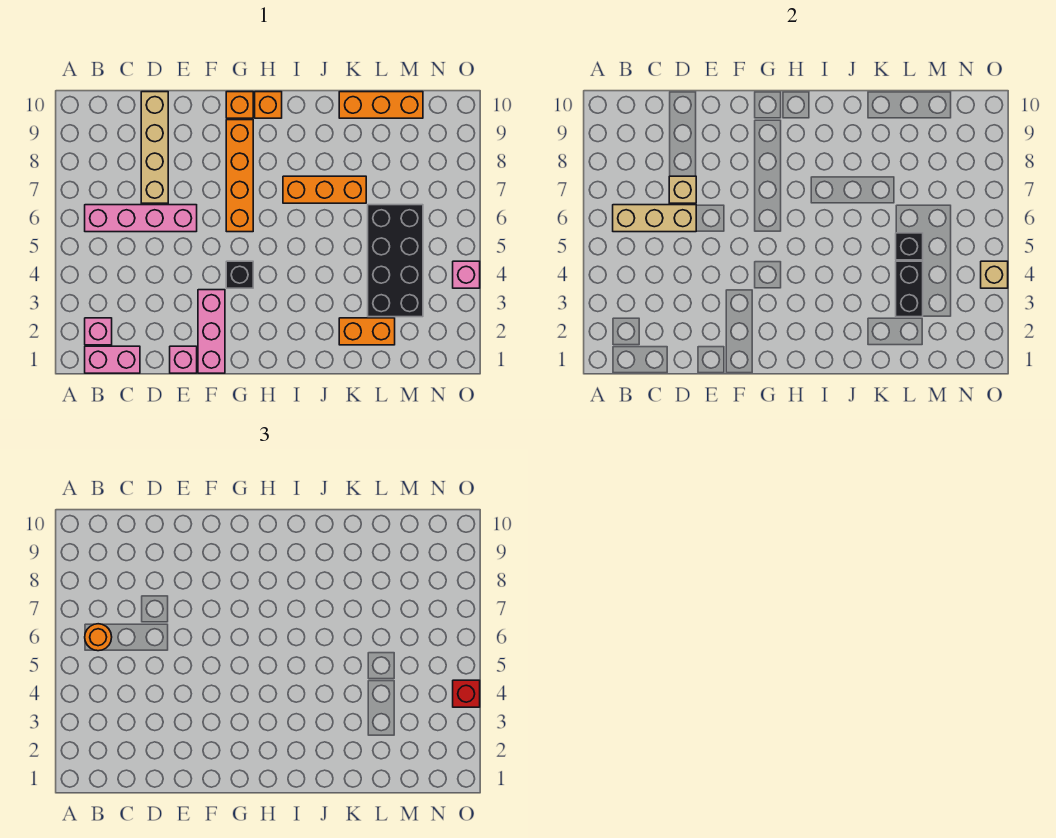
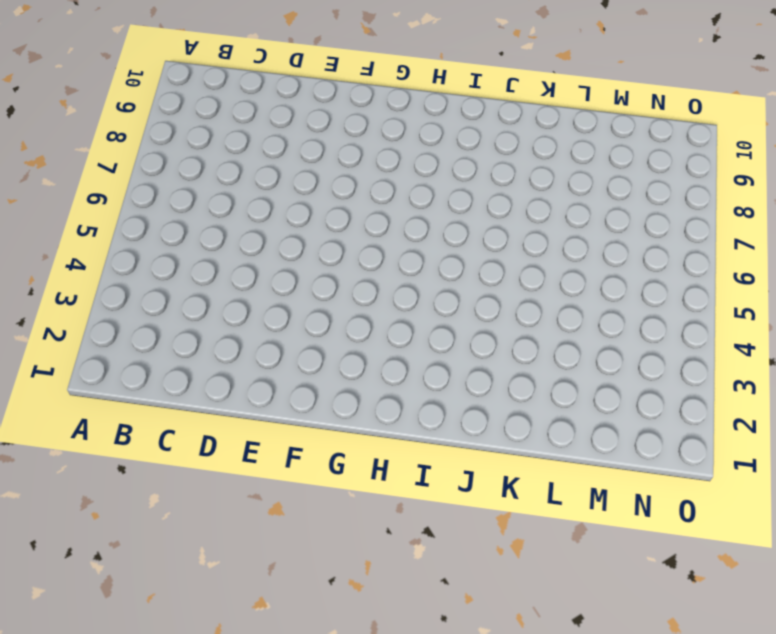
none -> pink 1x2 brick [85,346,140,373]
none -> pink 1x1 brick [85,318,112,345]
none -> pink 1x4 brick [85,205,197,232]

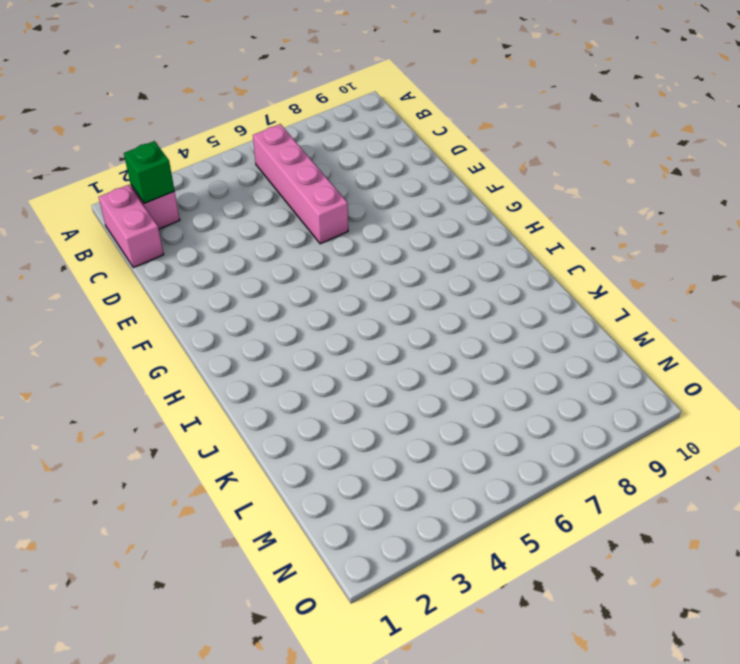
green 1x1 brick [124,141,174,203] -> none
none -> tan 1x4 brick [141,92,168,203]
none -> pink 1x1 brick [170,346,197,373]
none -> pink 1x3 brick [198,290,225,373]

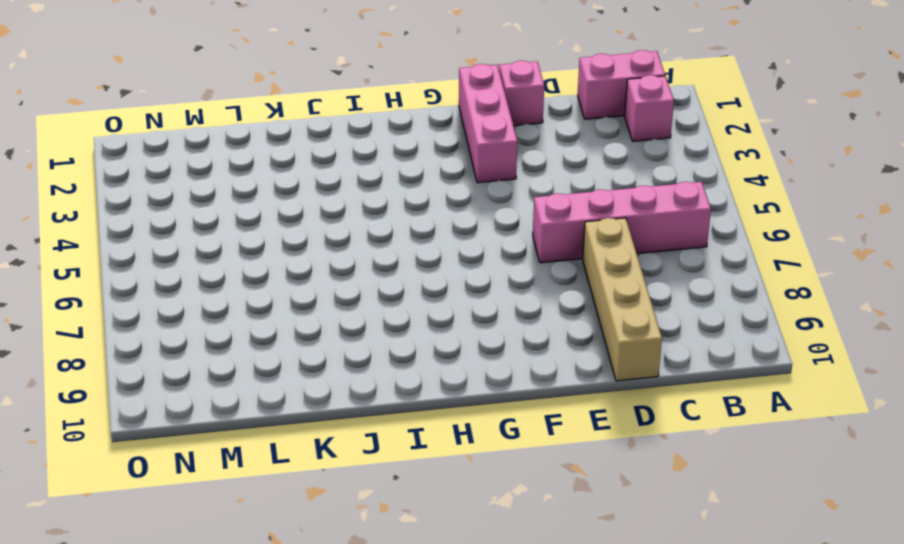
none -> black 1x1 brick [226,261,253,288]
none -> orange 1x4 brick [226,120,253,232]
none -> orange 1x1 brick [226,92,253,118]

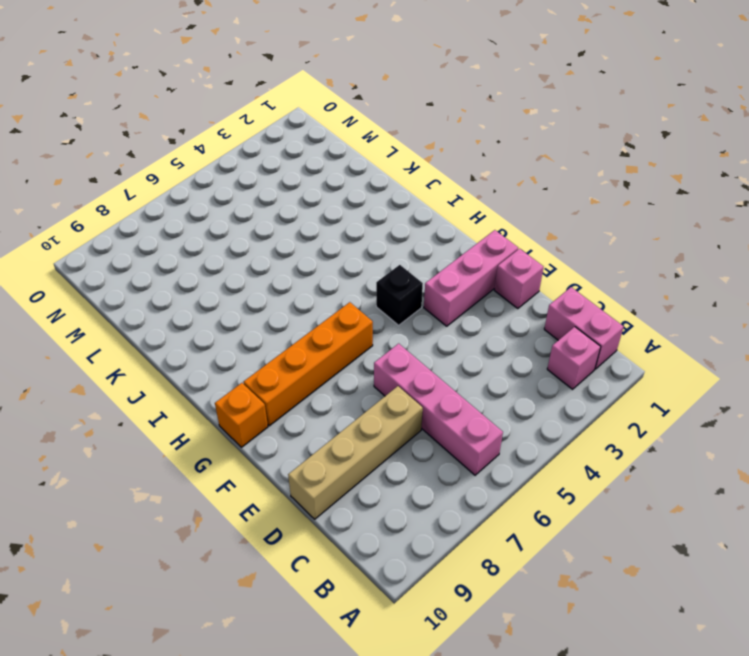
none -> orange 1x1 brick [255,92,282,118]
none -> orange 1x3 brick [283,176,366,203]
none -> orange 1x2 brick [339,318,395,345]

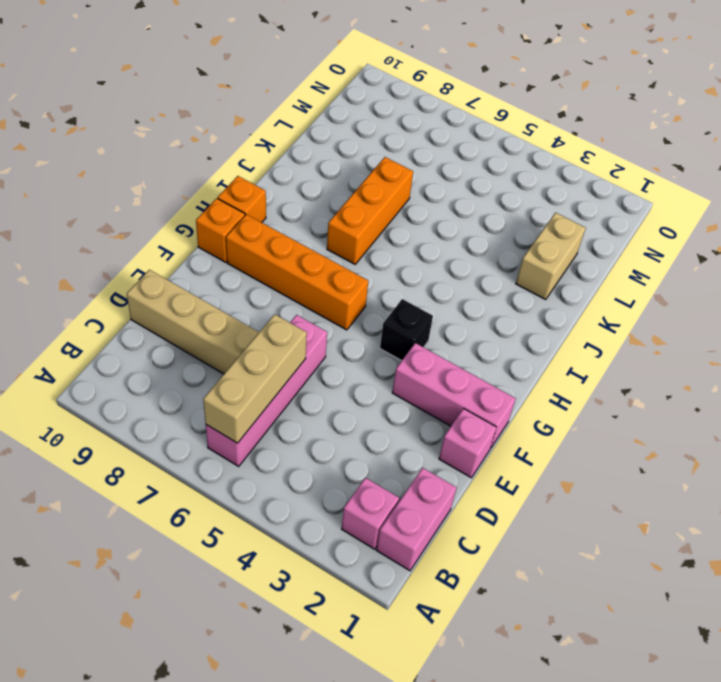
tan 1x2 brick [516,213,586,300] -> orange 1x2 brick [339,318,395,345]
none -> orange 1x3 brick [339,92,423,118]
none -> black 2x4 brick [368,205,423,317]
none -> pink 1x1 brick [453,261,480,288]

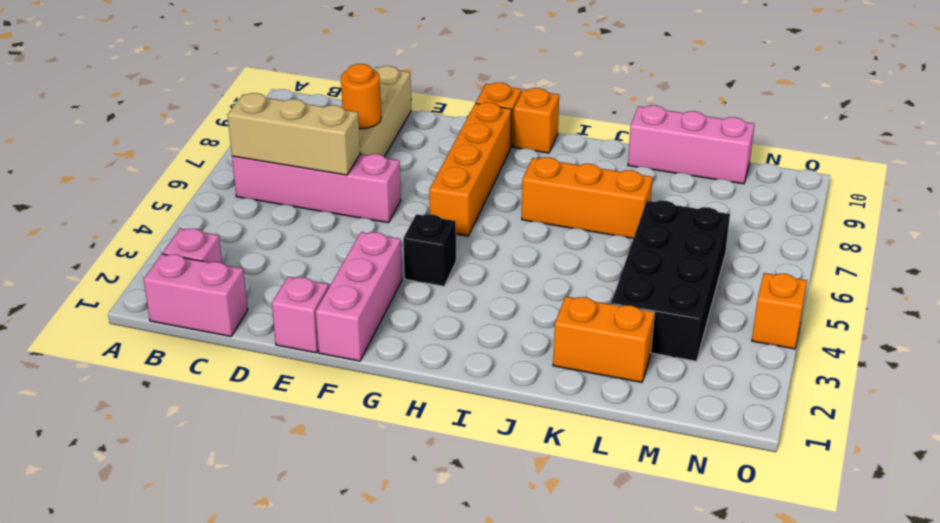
orange 1x1 round brick [341,64,381,129] -> orange 1x1 round brick moved to [85,624,112,651]
pink 1x3 brick [628,105,755,184] -> orange 1x3 brick [339,92,423,118]
orange 1x1 brick [752,273,807,349] -> pink 1x1 brick [453,261,480,288]
none -> tan 1x1 brick [669,176,696,203]
none -> black 1x2 brick [896,261,923,317]
none -> black 1x1 brick [896,233,923,260]

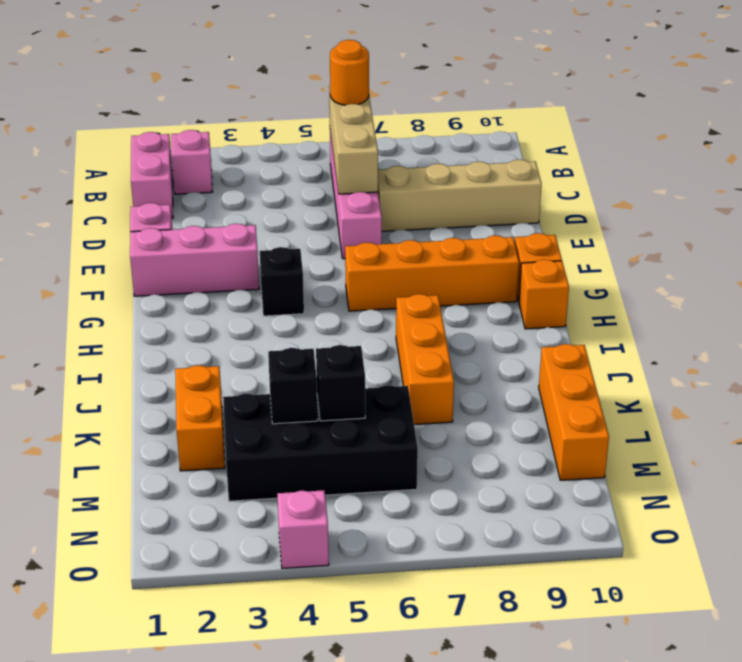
black 1x1 brick [268,348,318,424] -> black 1x2 brick [896,261,923,317]
none -> tan 1x1 brick [669,176,696,203]
none -> tan 1x1 brick [981,261,1008,288]
none -> red 1x1 brick [453,680,480,707]

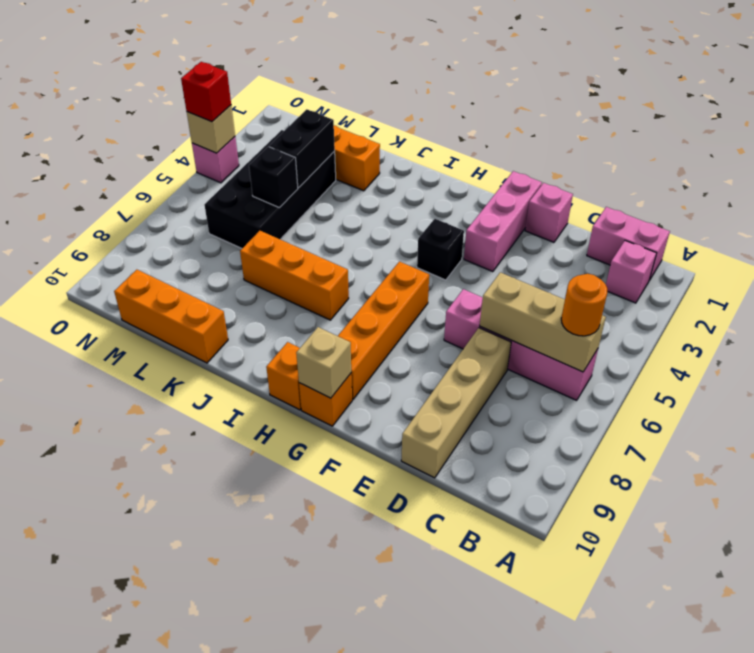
tan 1x1 brick [296,327,351,398] -> tan 1x1 brick moved to [669,176,696,203]

